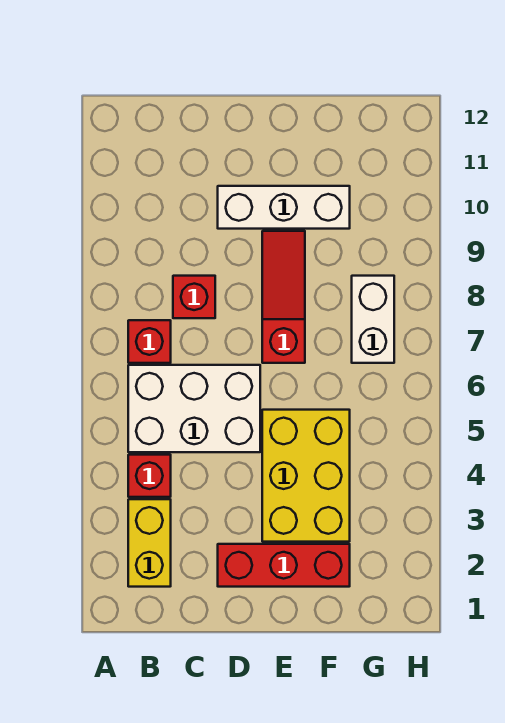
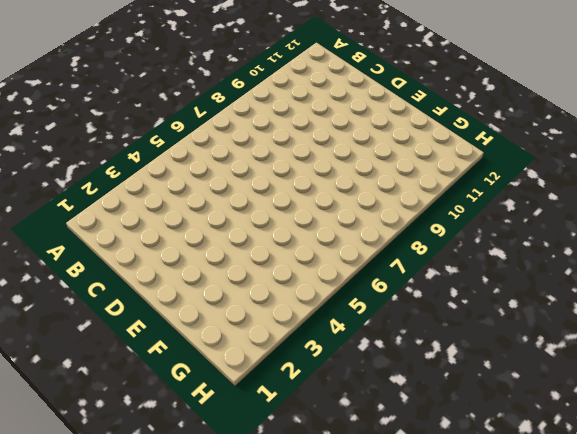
none -> yellow 1x2 brick [128,499,171,587]
none -> red 1x1 brick [128,455,171,497]

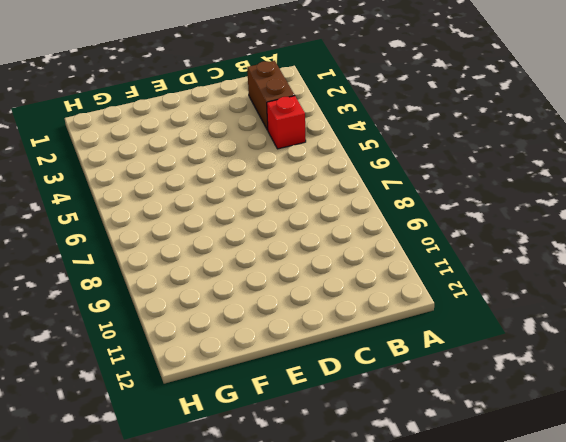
brown 1x2 brick [247,61,295,130] -> yellow 1x2 brick [128,499,171,587]
none -> white 2x3 brick [128,365,260,452]
none -> red 1x1 brick [128,320,171,363]

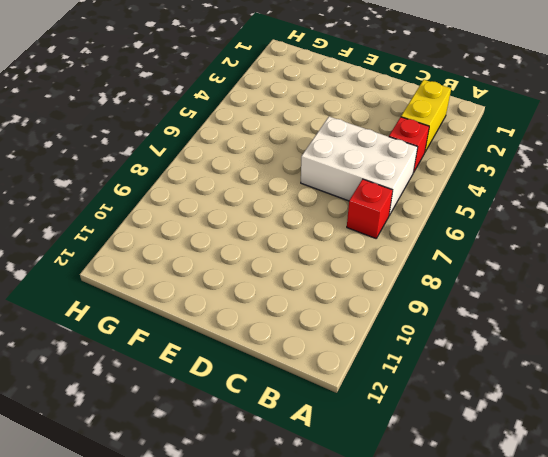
none -> red 1x1 brick [173,276,215,318]
none -> red 1x3 brick [218,544,350,587]

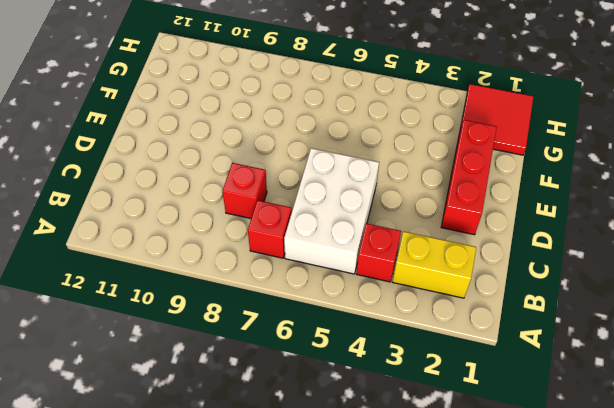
red 2x2 tile [458,84,534,155] -> none
none -> white 1x3 brick [218,186,350,229]
none -> yellow 2x3 brick [262,410,350,542]

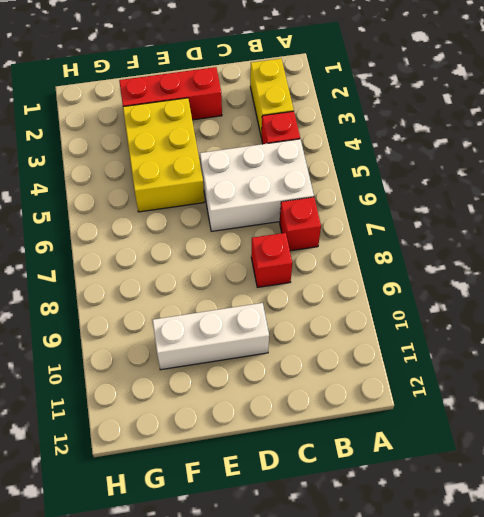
none -> red 1x3 slope [262,231,305,363]
none -> white 1x2 brick [352,276,394,363]

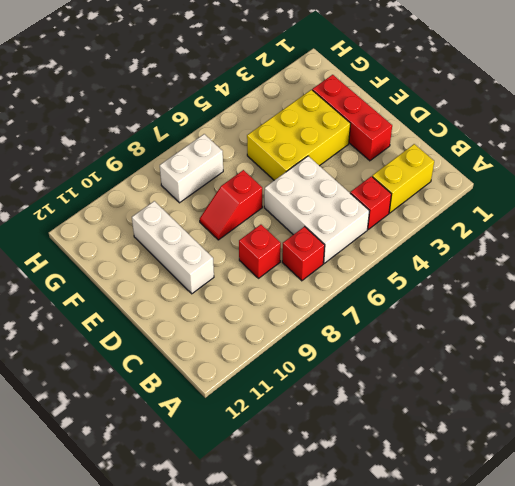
red 1x2 slope [200,170,262,240] -> red 1x3 slope [262,231,305,363]

